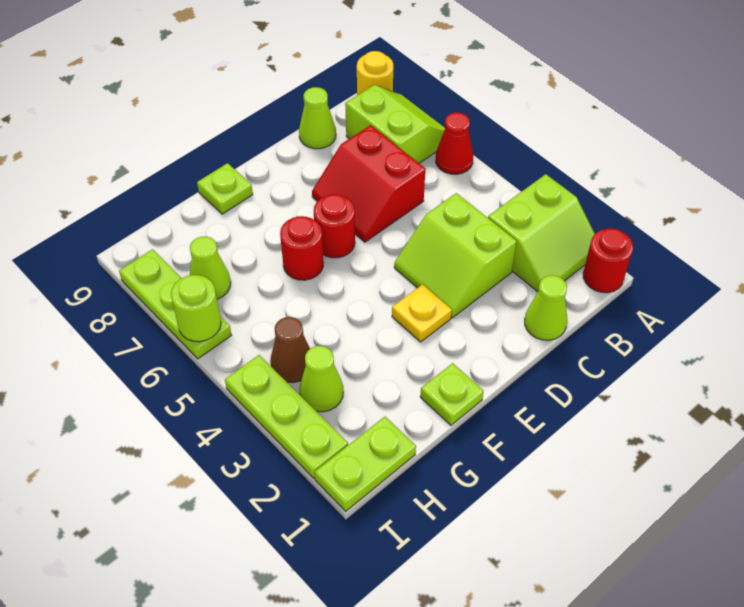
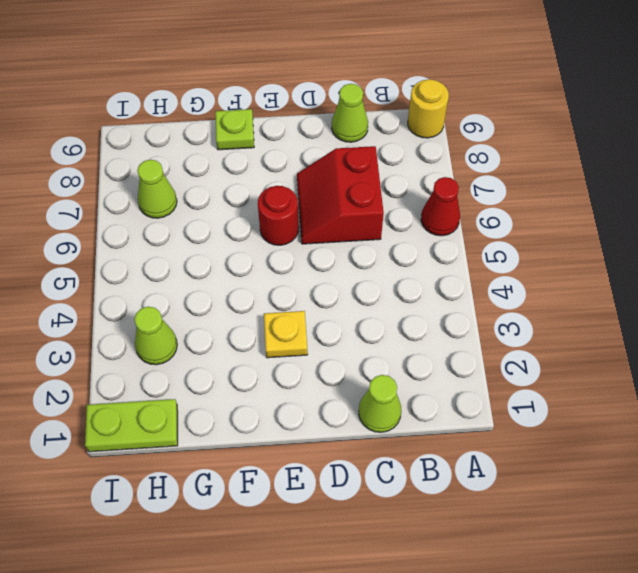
none -> red 1x1 round brick [583,229,633,293]
none -> lime 2x2 slope [488,174,595,292]
none -> lime 2x2 slope [345,85,445,163]

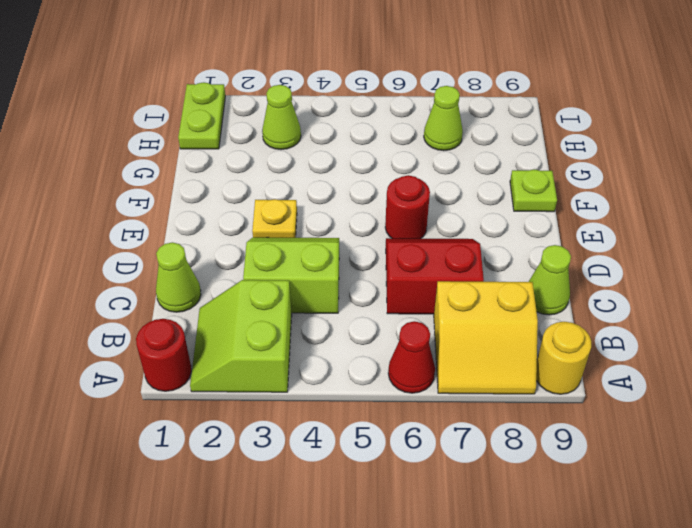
yellow 2x2 slope [434,281,538,394] -> lime 2x2 slope [345,85,445,163]
none -> lime 1x1 plate [420,363,484,425]
none -> red 1x1 round brick [280,216,323,280]
none -> brown 1x1 cone [270,317,310,383]

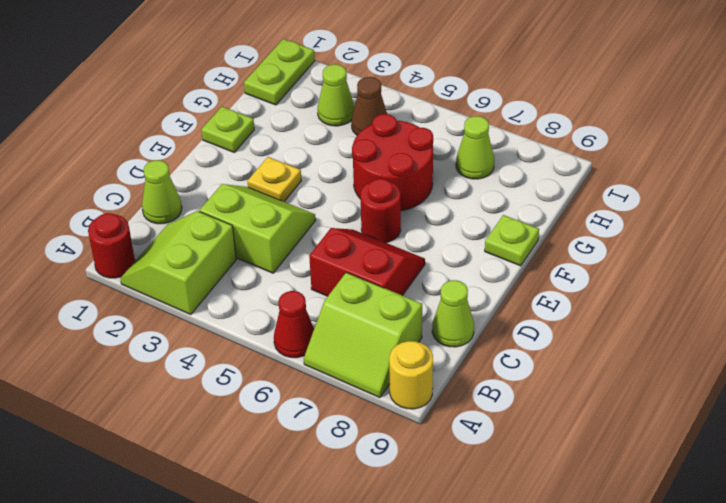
red 2x2 round brick [352,114,433,211] -> red 1x1 round brick [280,216,323,280]
none -> lime 1x3 plate [225,355,348,478]
none -> lime 1x3 plate [119,249,231,359]
none -> lime 1x1 round brick [171,275,221,342]

